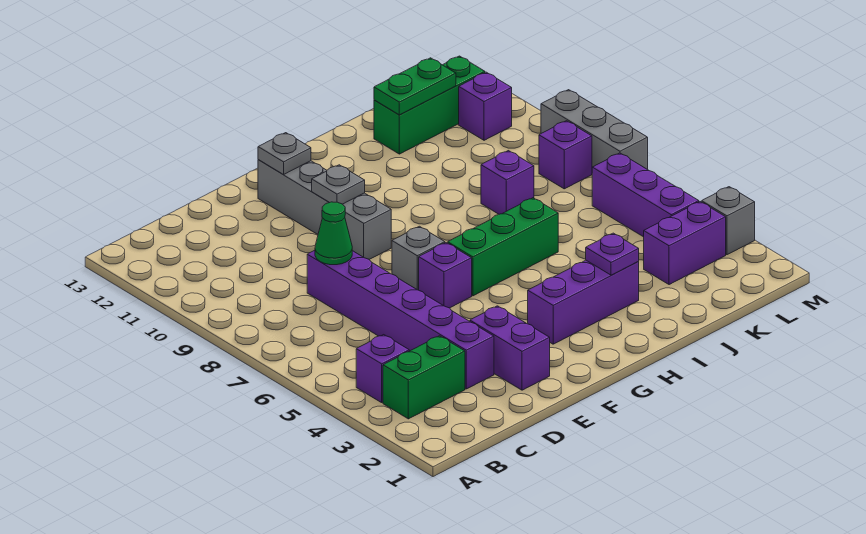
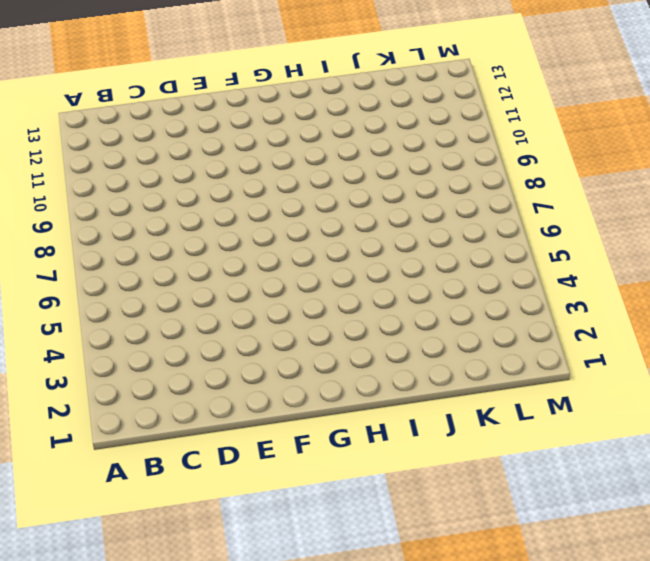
none -> green 1x2 brick [383,336,465,419]
none -> purple 1x1 brick [356,335,409,403]
none -> purple 1x6 brick [307,250,494,389]

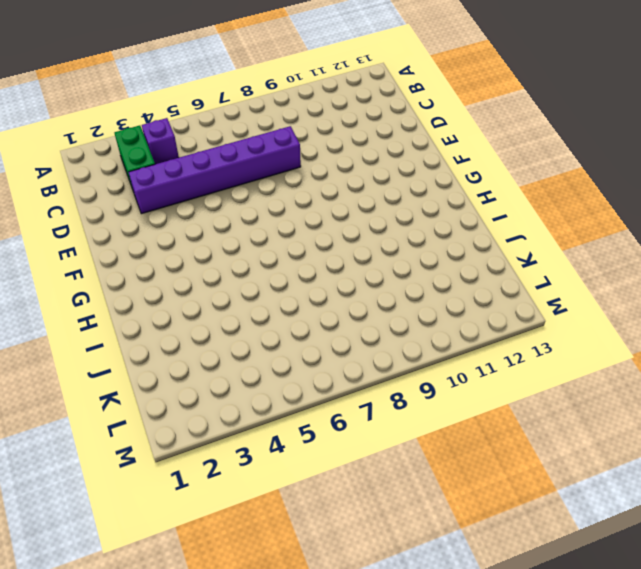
none -> purple 1x2 brick [470,306,550,390]
none -> purple 1x1 brick [419,243,472,308]
none -> grey 1x1 brick [392,226,445,290]

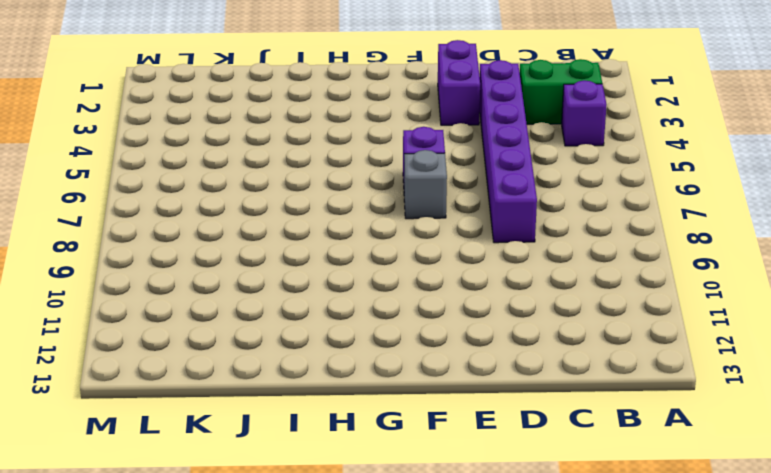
none -> grey 1x4 brick [258,160,391,259]
none -> purple 1x3 brick [528,260,639,344]
none -> green 1x3 brick [448,198,558,296]

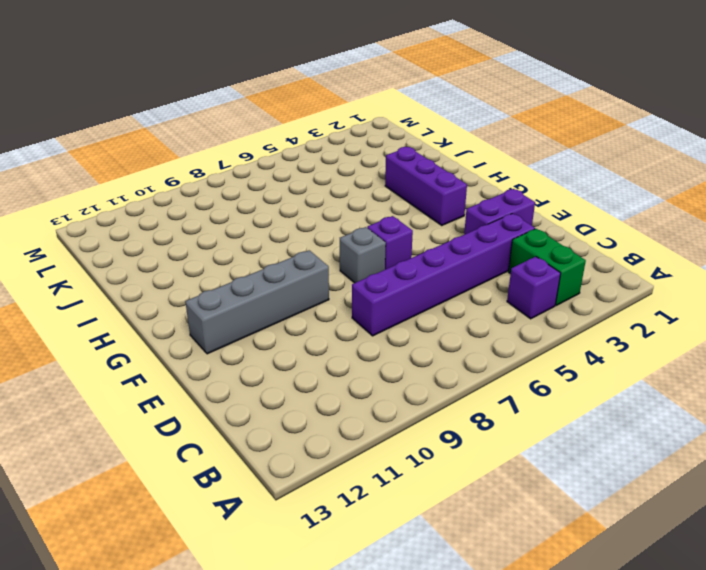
none -> green 1x3 brick [448,198,558,296]
none -> purple 1x1 brick [481,151,534,214]
none -> green 1x3 brick [374,56,485,154]

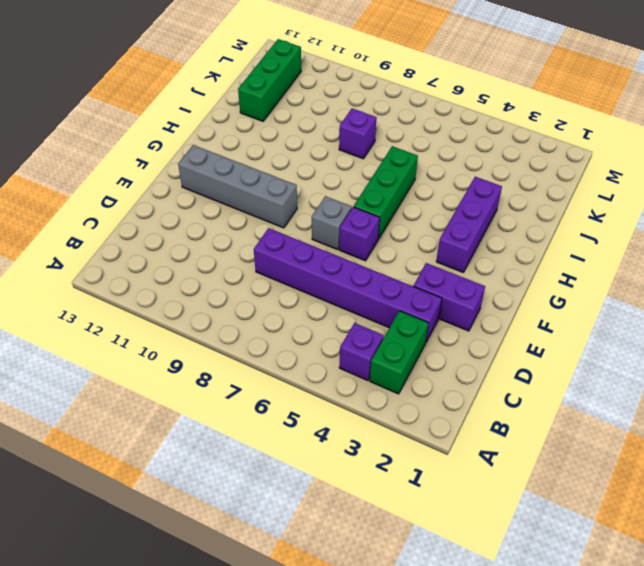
none -> purple 1x2 brick [644,202,726,285]
none -> purple 1x3 brick [592,153,699,237]
none -> purple 1x1 brick [539,121,592,189]

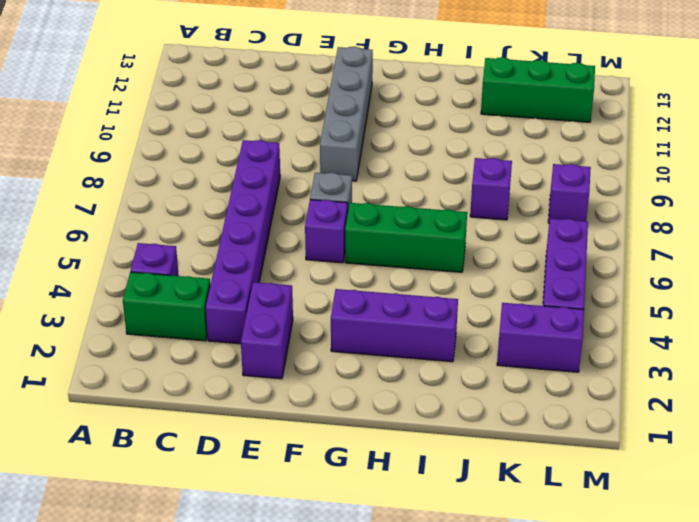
none -> purple 1x1 brick [459,72,512,140]
none -> grey 1x1 brick [702,187,755,255]
none -> grey 1x3 brick [541,90,648,169]

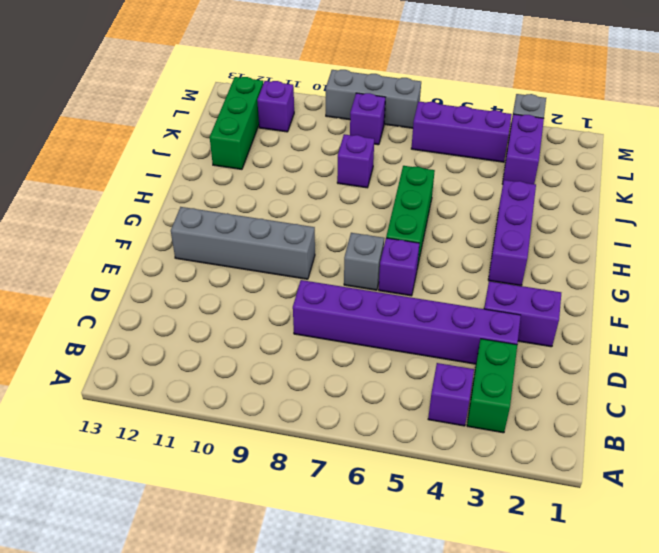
none -> green 1x1 cone [315,202,352,265]
none -> grey 1x1 plate [312,165,365,204]
none -> grey 1x1 plate [258,133,311,175]

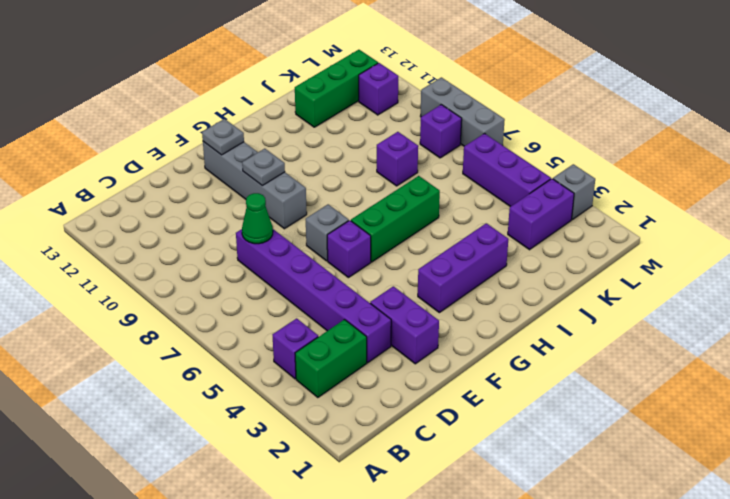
none -> purple 1x1 plate [586,233,639,275]
none -> green 1x2 plate [374,58,456,115]

